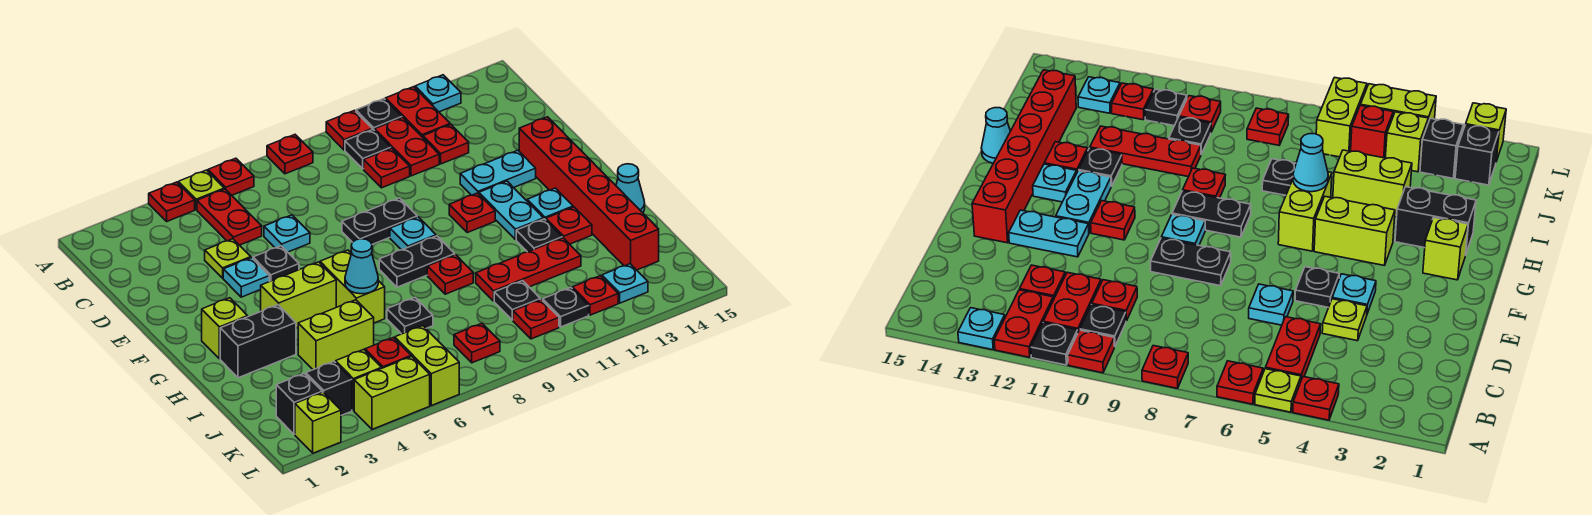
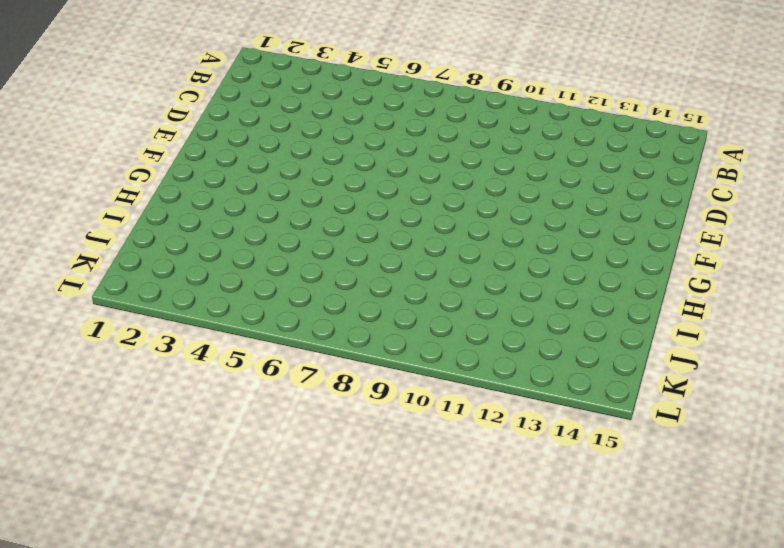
none -> red 1x1 plate [149,182,195,221]
none -> lime 1x1 plate [178,170,224,210]
none -> red 1x1 plate [208,158,254,195]
none -> red 1x1 plate [267,135,313,174]

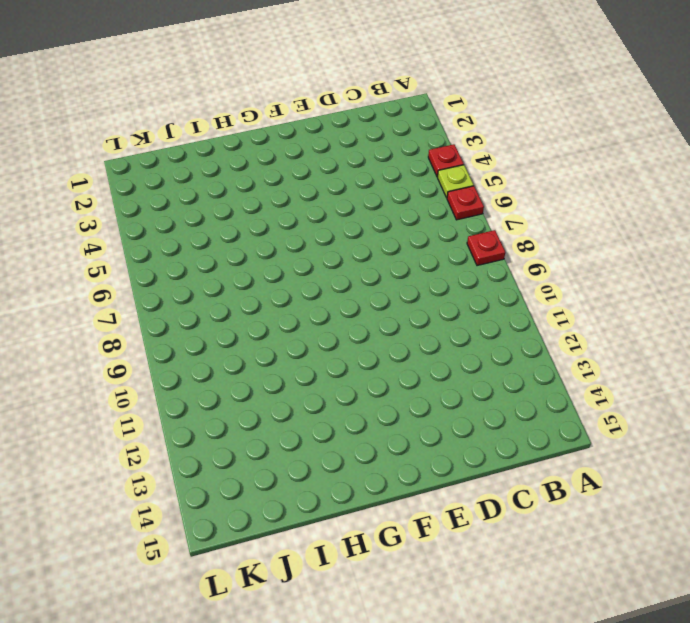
none -> red 1x1 plate [326,111,372,150]
none -> black 1x1 plate [356,99,402,131]
none -> red 1x2 plate [385,87,450,137]
none -> cyan 1x1 plate [415,75,461,112]

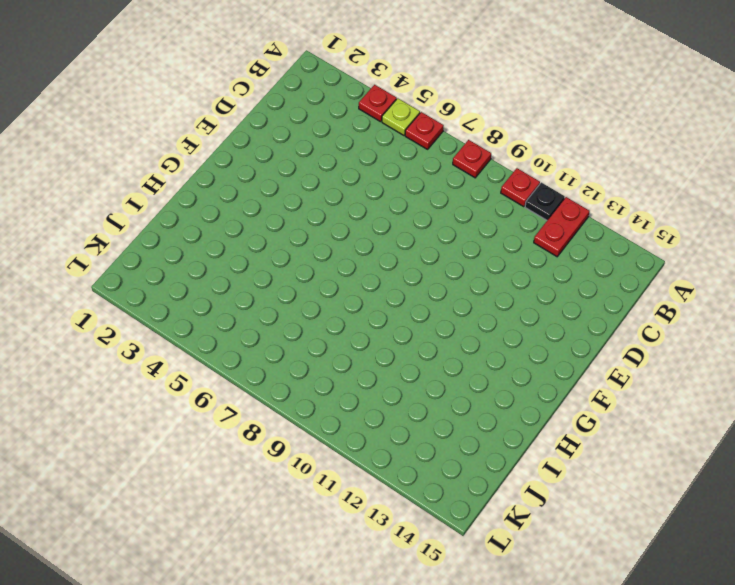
none -> cyan 1x1 plate [415,75,461,112]
none -> red 1x2 plate [197,189,262,245]
none -> black 1x1 plate [345,129,391,169]
none -> red 1x2 plate [375,118,439,176]

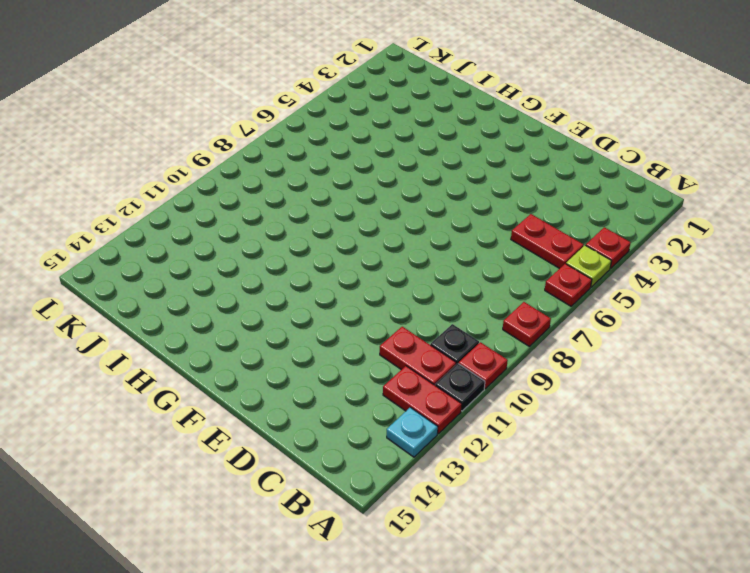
none -> red 1x1 plate [364,148,410,188]
none -> red 1x1 plate [423,125,469,164]
none -> lime 1x1 plate [205,239,251,278]
none -> cyan 1x1 plate [264,215,310,252]

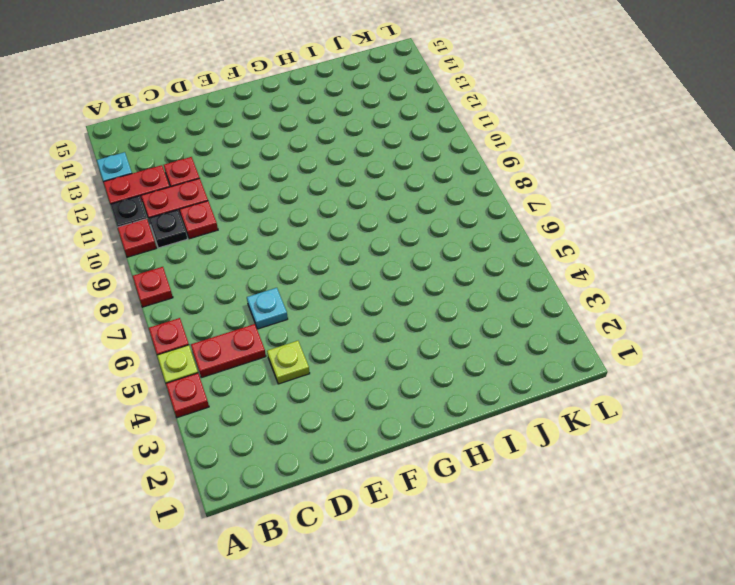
none -> cyan 1x1 plate [223,258,269,297]
none -> black 1x1 plate [253,246,299,282]
none -> black 1x2 plate [342,198,417,244]
none -> cyan 1x2 plate [460,150,536,195]

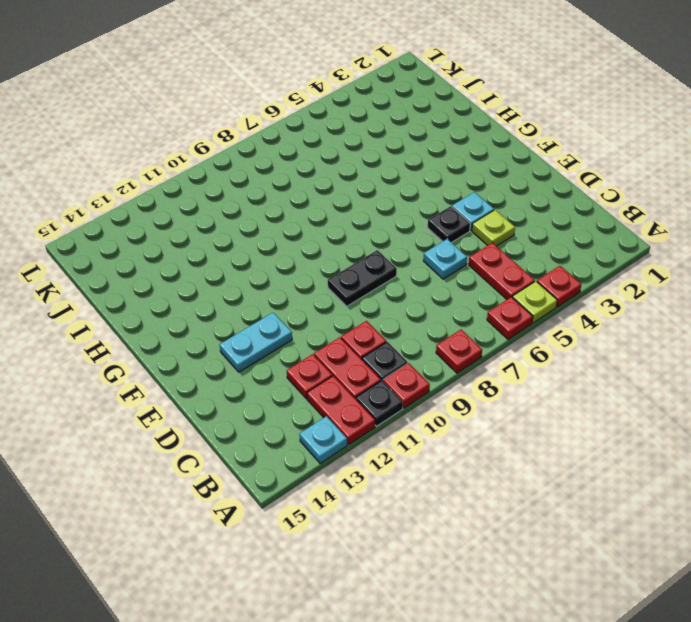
none -> red 1x6 brick [519,117,659,270]
none -> cyan 1x1 plate [390,217,436,250]
none -> red 1x1 plate [449,193,495,233]
none -> cyan 1x2 plate [479,181,544,240]

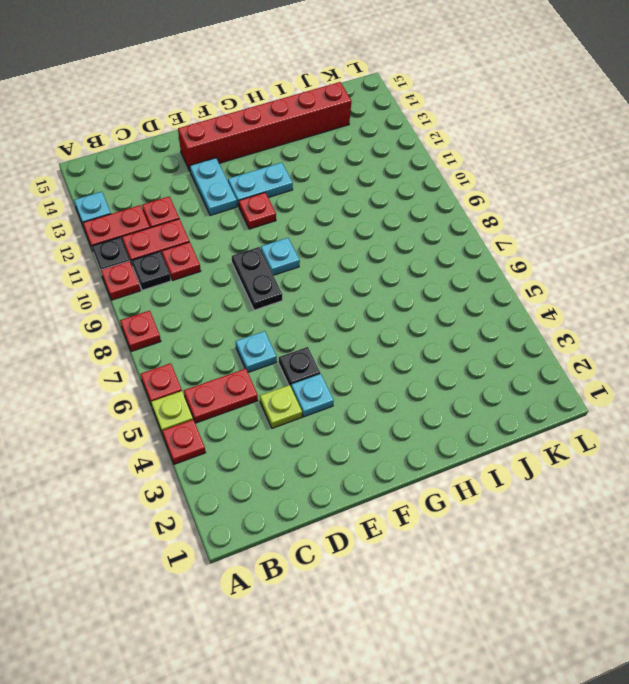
none -> lime 1x1 brick [202,298,248,359]
none -> lime 1x2 brick [261,262,336,328]
none -> lime 1x2 brick [320,250,385,323]
none -> black 1x2 plate [379,236,455,287]

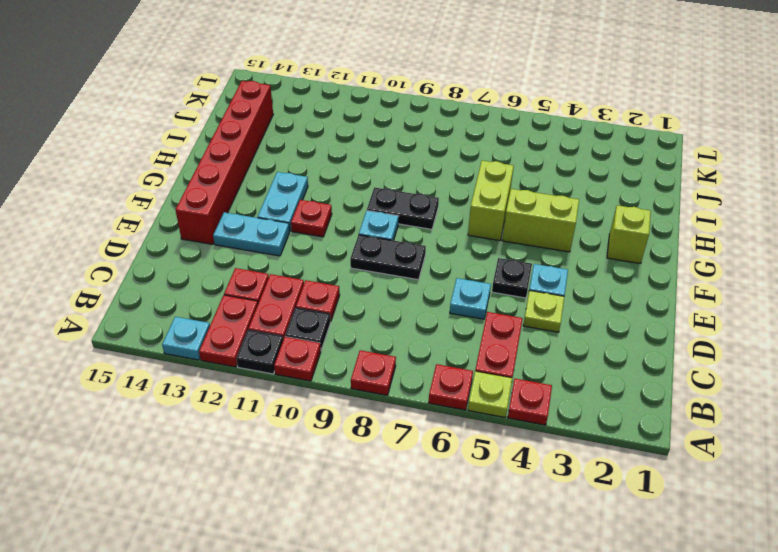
none -> cyan 1x1 plate [527,188,573,220]
none -> black 1x2 brick [220,305,296,378]
none -> red 1x1 plate [427,255,473,294]
none -> black 1x1 plate [516,219,562,252]

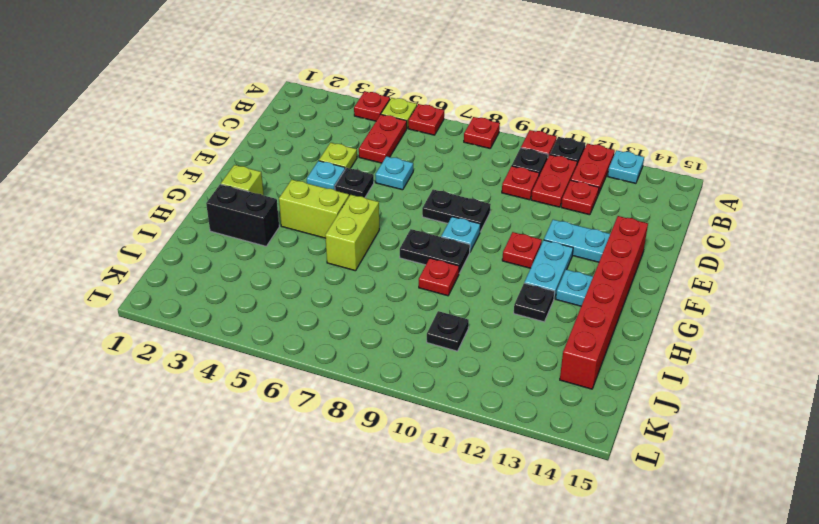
none -> red 1x1 plate [546,207,592,244]
none -> cyan 1x1 cone [616,164,645,213]
none -> lime 1x2 brick [298,300,374,370]
none -> black 1x1 plate [387,298,433,334]

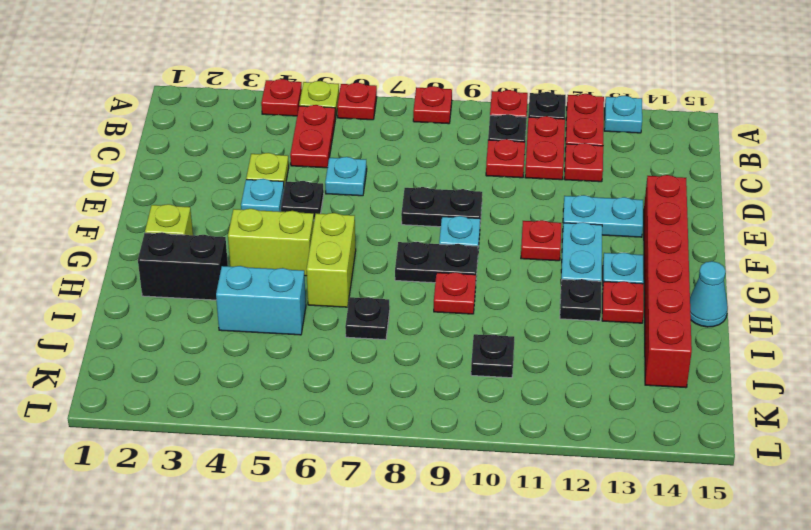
cyan 1x2 brick [216,266,306,335] -> lime 1x2 brick [298,300,374,370]
none -> red 1x3 plate [476,238,581,301]
none -> black 1x1 brick [276,373,322,434]
none -> black 1x1 brick [306,362,352,415]
none -> lime 1x1 brick [336,349,382,411]

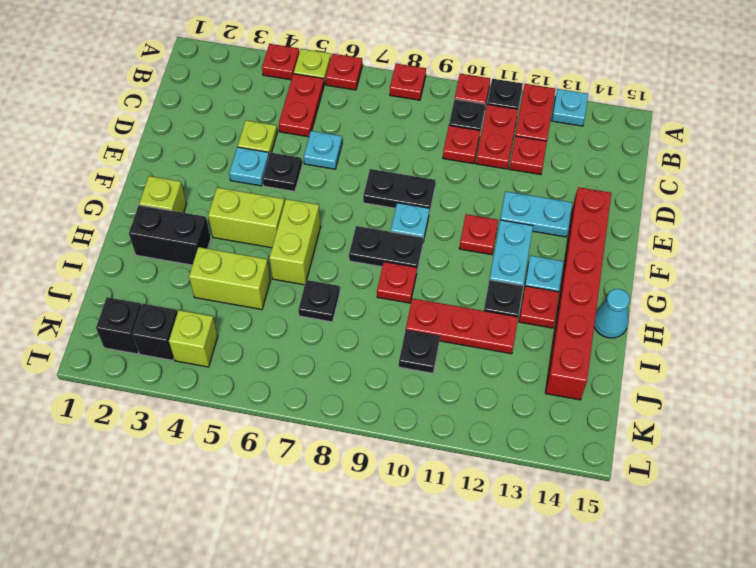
none -> red 1x1 brick [365,338,411,368]
none -> lime 1x2 brick [395,326,459,406]
none -> red 1x1 plate [454,323,500,363]
none -> red 1x1 plate [513,300,559,339]

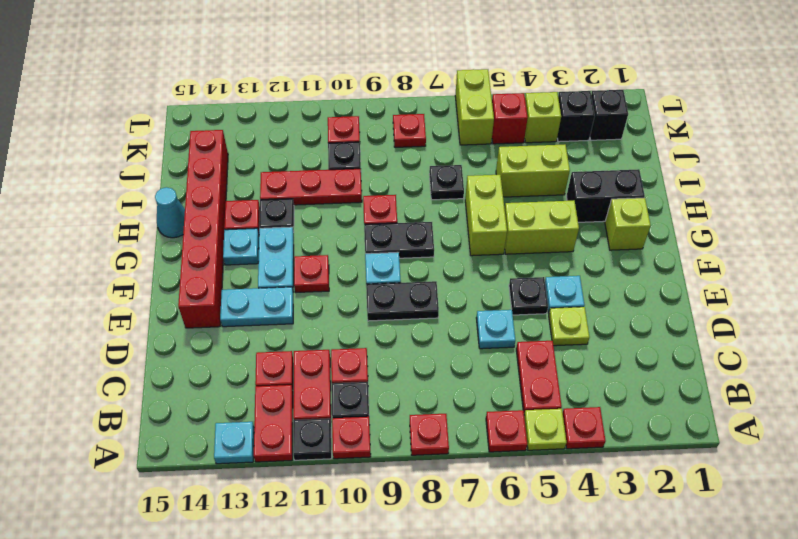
none -> black 1x1 plate [543,288,589,327]
none -> red 1x1 plate [572,276,618,315]
none -> cyan 1x1 plate [602,264,648,303]
none -> lime 1x1 brick [295,392,341,453]

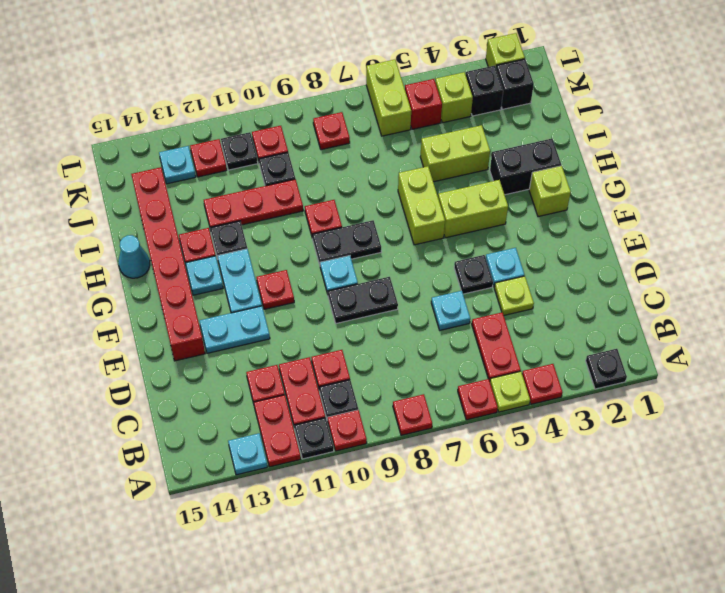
black 1x1 plate [586,349,627,389] -> black 1x1 plate moved to [387,298,433,334]
none -> lime 1x2 brick [354,357,430,429]
none -> cyan 1x1 cone [345,239,378,294]

